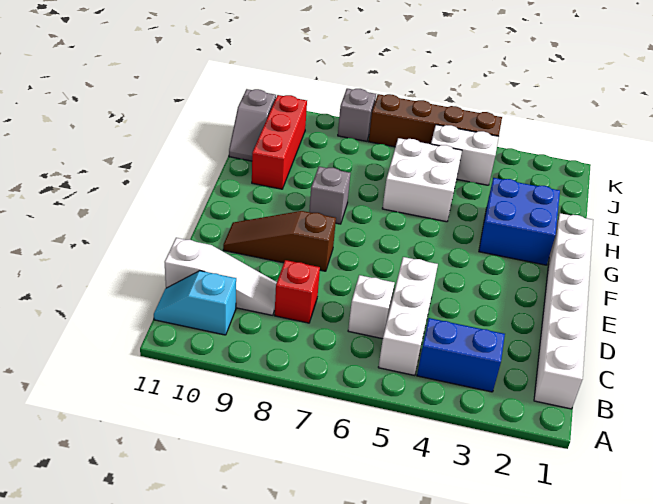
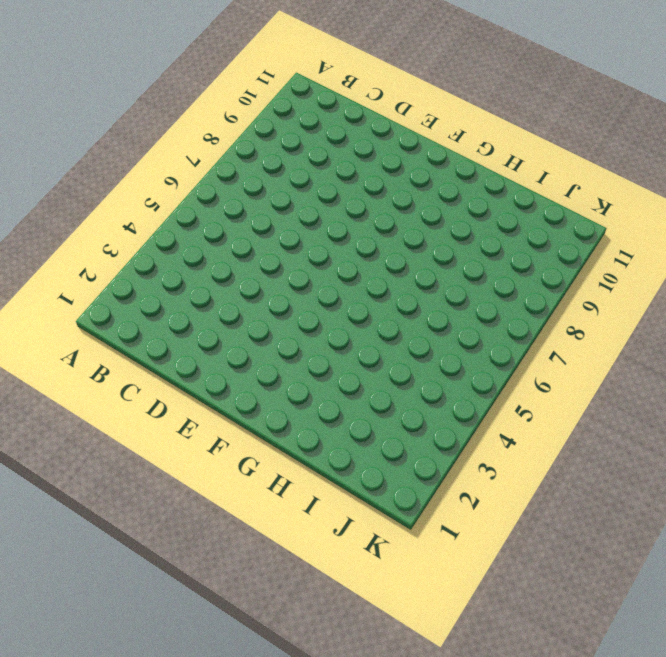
none -> white 1x6 brick [534,213,593,409]
none -> blue 1x2 brick [417,318,505,392]
none -> white 1x3 brick [378,257,438,376]

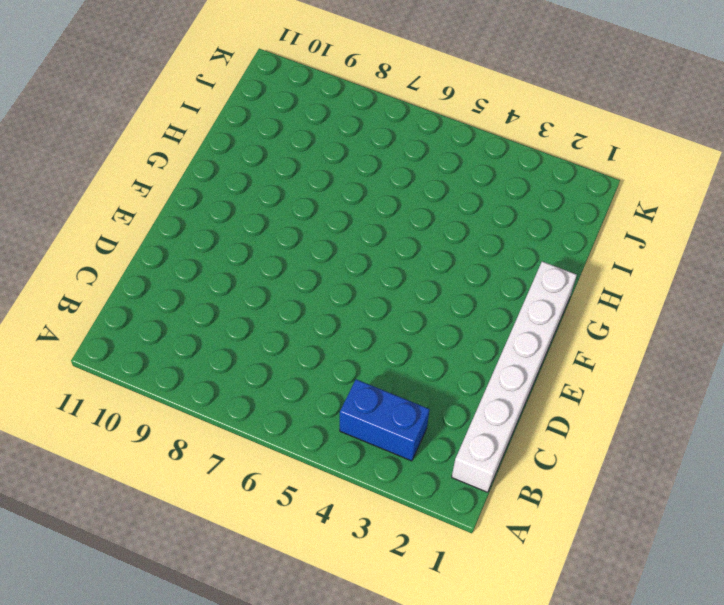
none -> white 1x3 brick [378,257,438,376]
none -> cyan 1x2 slope [154,271,236,335]
none -> white 1x1 brick [348,275,394,339]

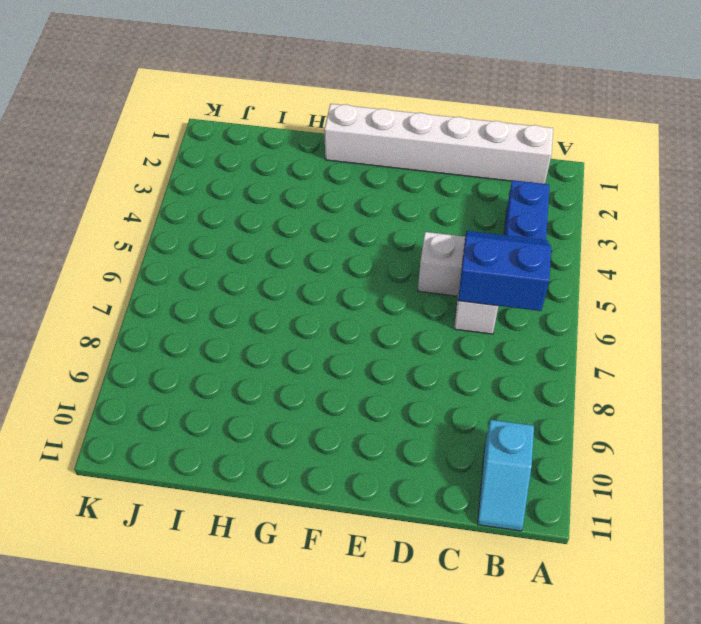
blue 2x2 slope [458,231,551,311] -> none
none -> red 1x1 brick [275,260,320,323]
none -> white 1x3 slope [165,238,277,315]
none -> brown 1x3 slope [223,211,336,271]

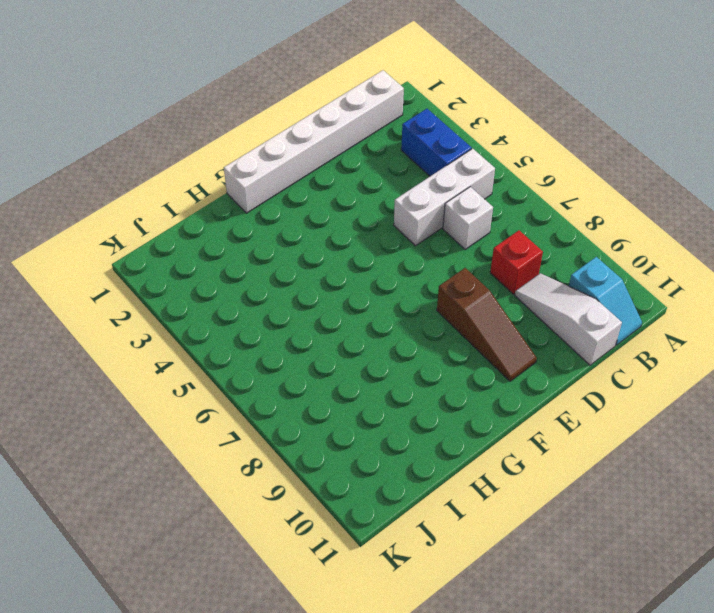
none -> blue 2x2 brick [479,178,560,265]
none -> grey 1x1 brick [309,167,351,224]
none -> white 2x2 brick [382,138,462,222]

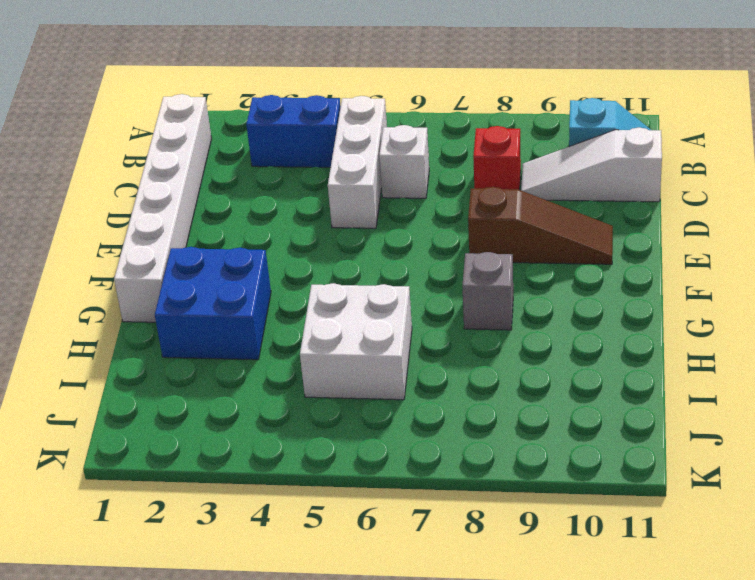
none -> red 1x3 brick [252,95,307,189]
none -> grey 1x2 slope [229,89,276,161]
none -> white 1x2 brick [431,125,499,185]

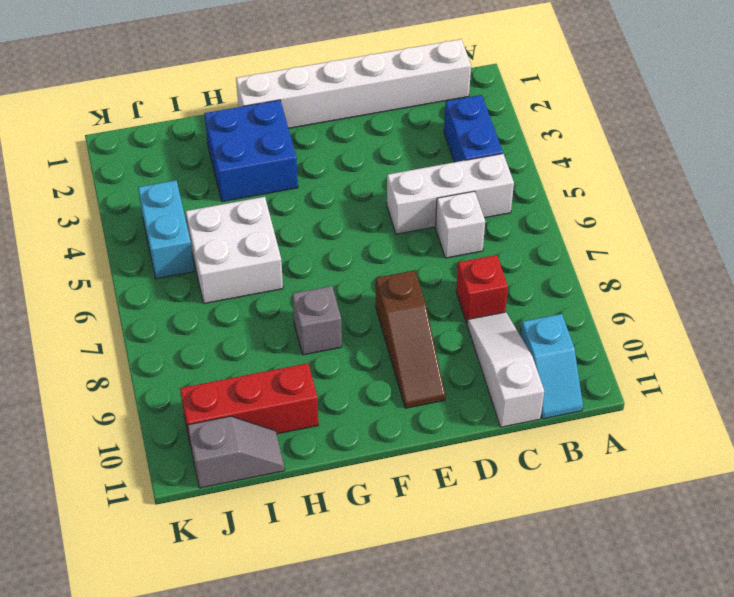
cyan 1x2 brick [138,180,194,279] -> white 1x2 brick [431,125,499,185]
none -> brown 1x4 brick [369,94,502,147]
none -> grey 1x1 brick [338,89,376,141]

